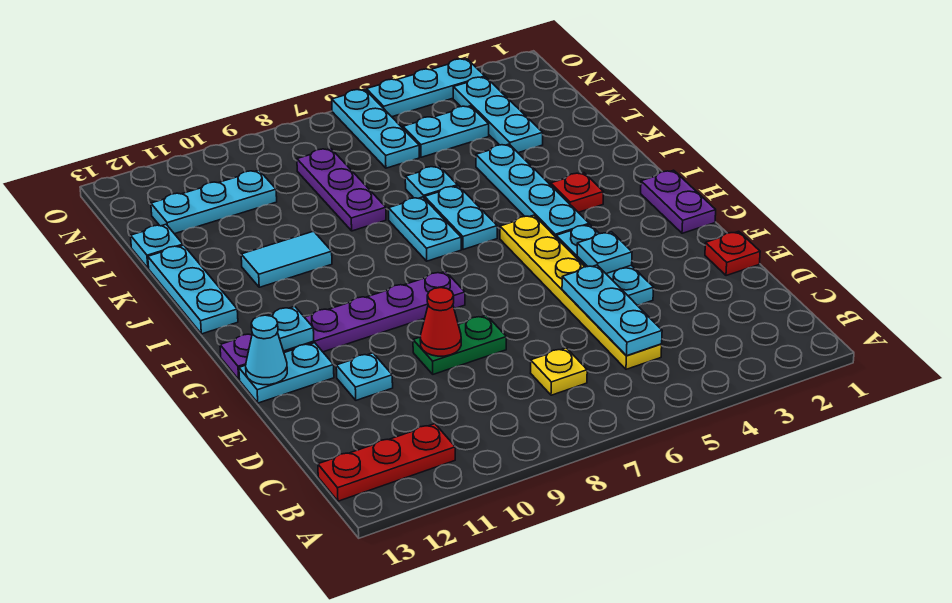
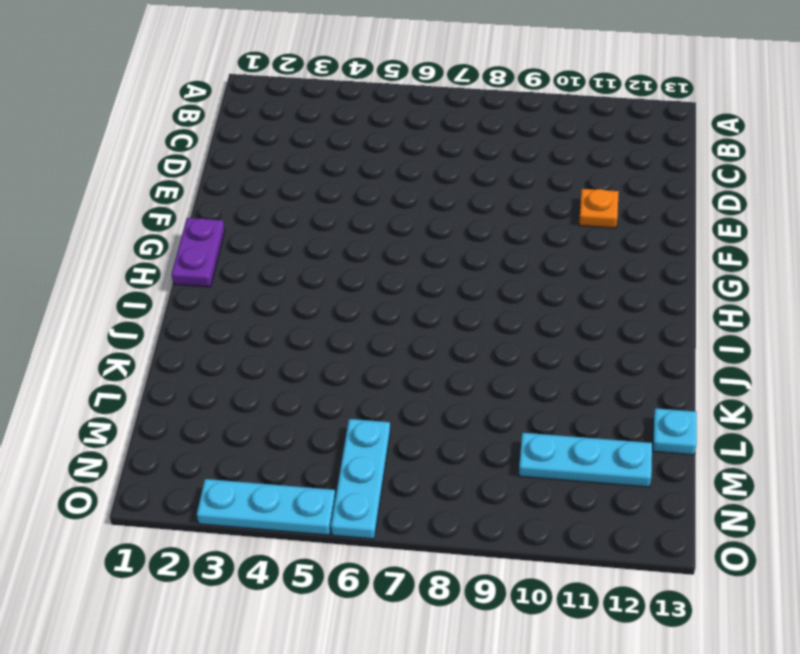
orange 1x1 plate [579,189,619,228] -> cyan 1x1 plate [336,353,393,400]
none -> red 1x3 plate [318,424,455,501]
none -> yellow 1x6 plate [500,215,662,369]
none -> yellow 1x1 plate [531,348,587,395]

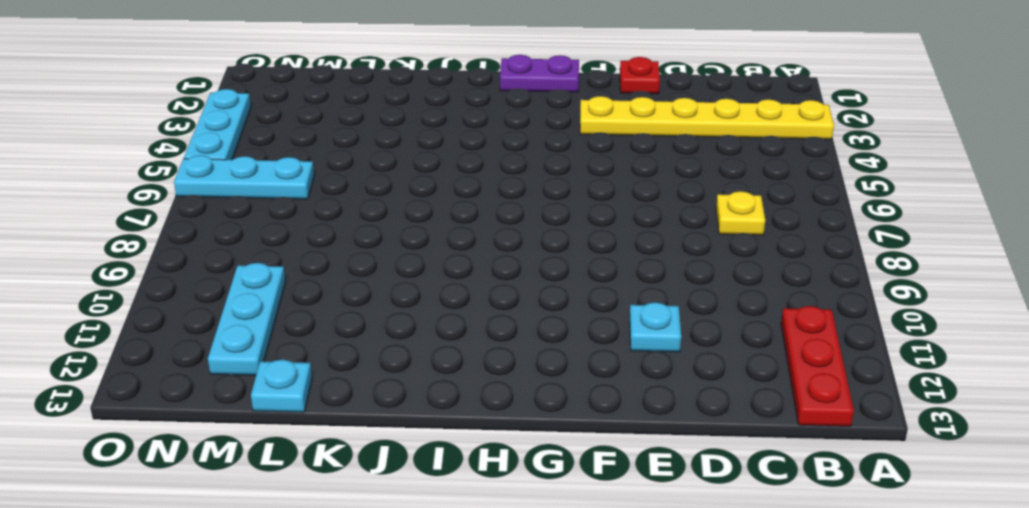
yellow 1x6 plate [580,96,834,139] -> yellow 1x6 plate moved to [500,215,662,369]
none -> cyan 1x3 plate [556,225,654,306]
none -> green 1x2 plate [413,315,506,374]
none -> cyan 1x2 plate [239,343,334,403]

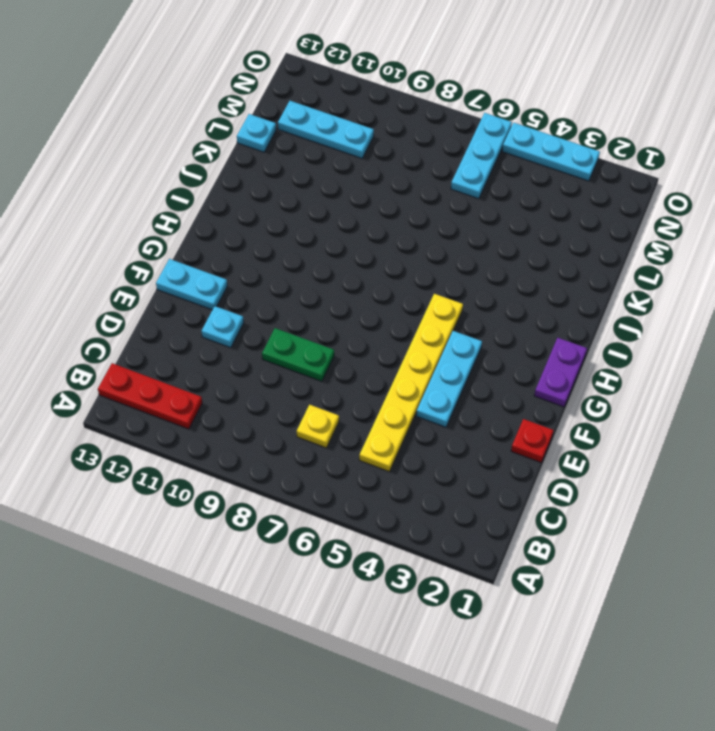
none -> purple 1x6 plate [220,271,465,380]
none -> cyan 1x4 plate [476,144,589,237]
none -> red 1x1 plate [551,173,604,212]

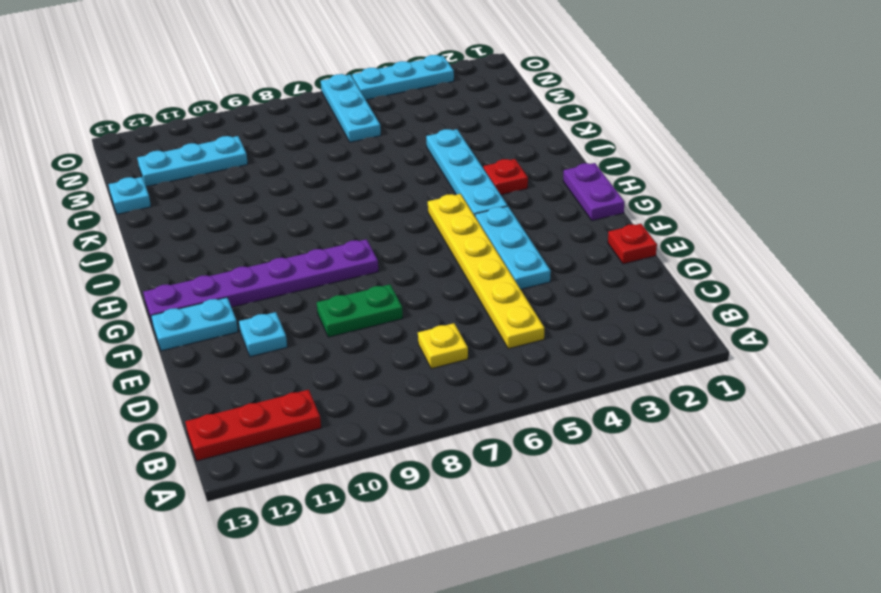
none -> cyan 1x2 plate [425,186,497,250]
none -> cyan 1x2 plate [389,197,461,261]
none -> cyan 1x3 plate [148,245,238,334]

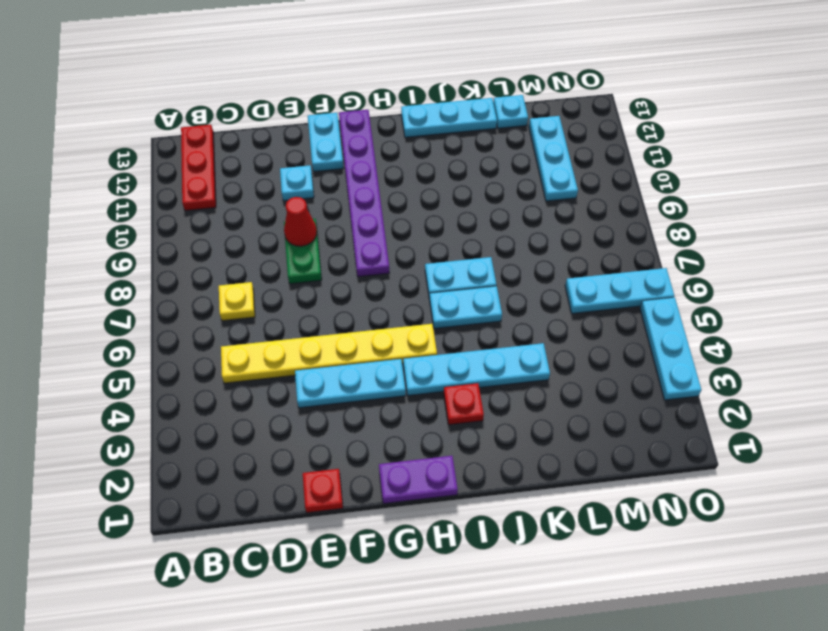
none -> cyan 1x2 tile [241,231,332,287]
none -> cyan 1x1 plate [405,166,458,199]
none -> purple 1x3 plate [297,148,386,231]

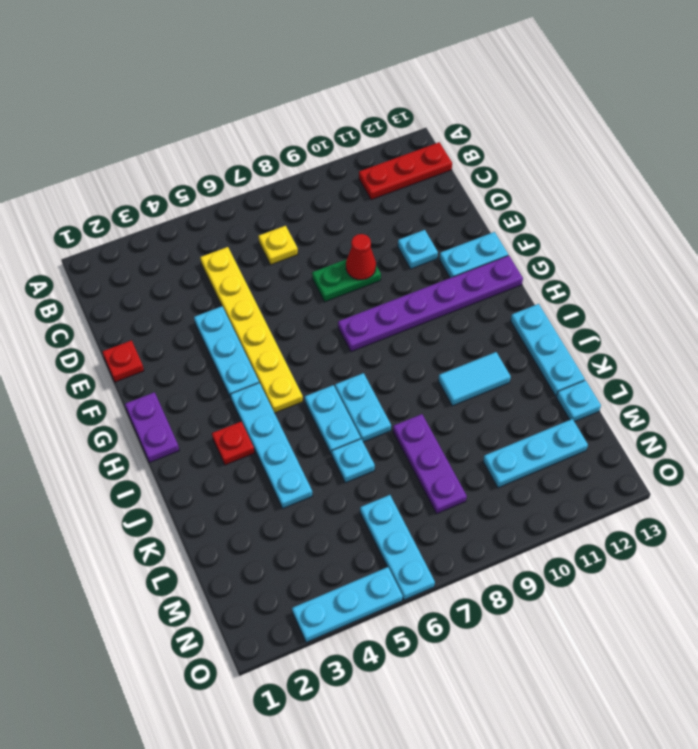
none -> cyan 1x3 plate [453,77,543,153]
none -> cyan 1x2 plate [403,106,489,157]
none -> cyan 1x3 plate [562,265,662,356]

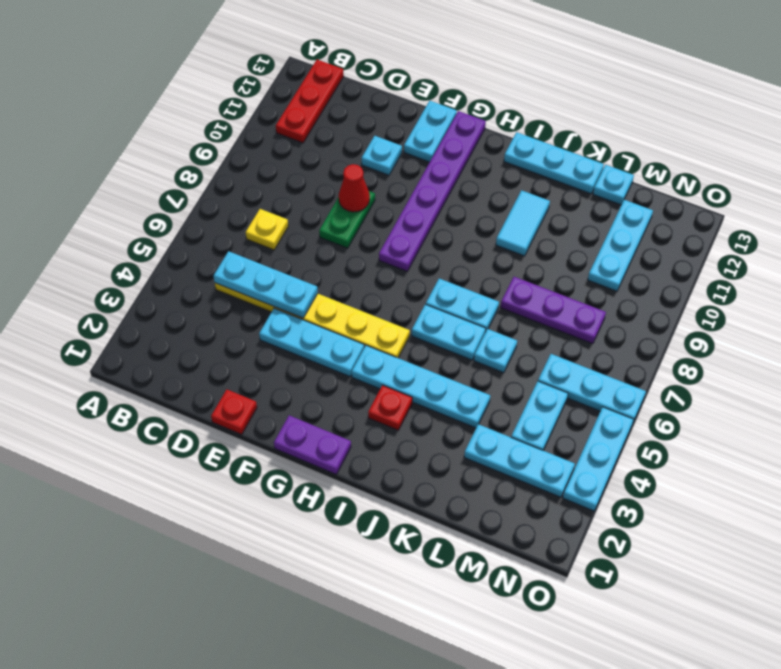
none -> cyan 1x1 plate [577,232,632,274]
none -> cyan 1x1 cone [246,315,287,385]
none -> cyan 1x1 plate [267,306,314,351]

